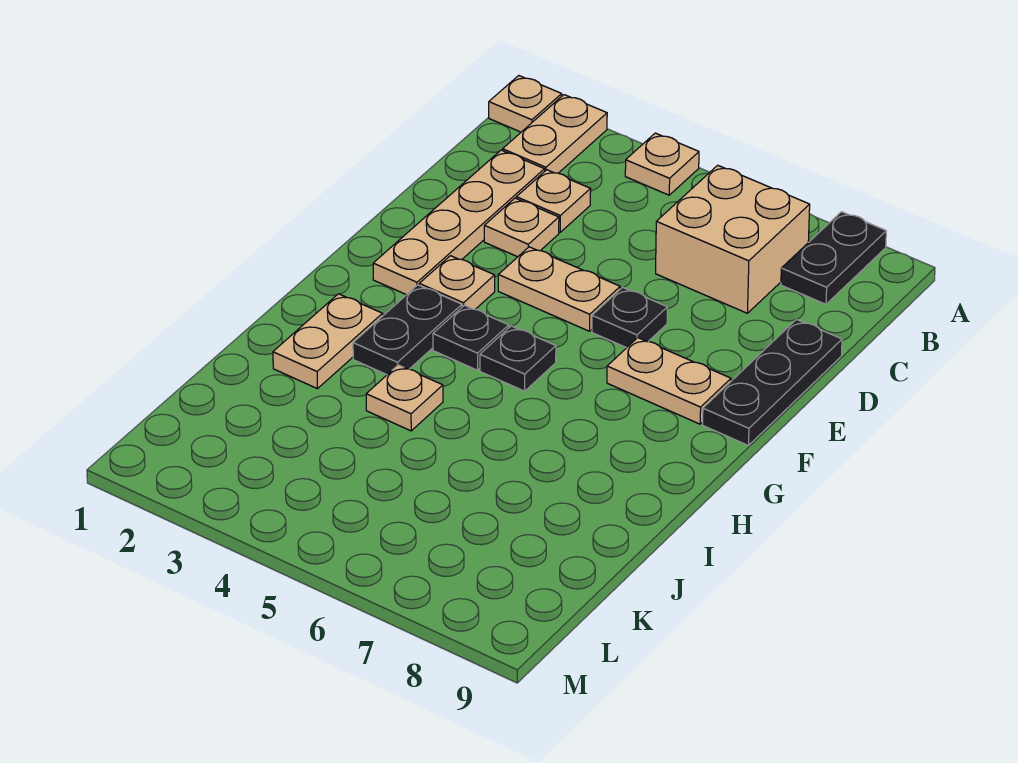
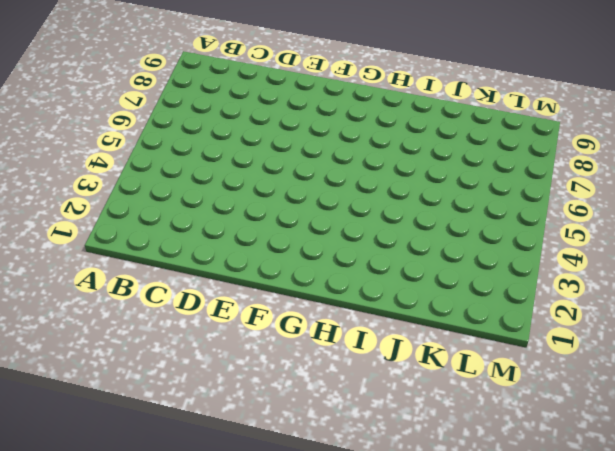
none -> tan 1x1 plate [489,76,562,132]
none -> tan 1x2 plate [503,95,607,173]
none -> tan 1x1 plate [625,133,699,195]

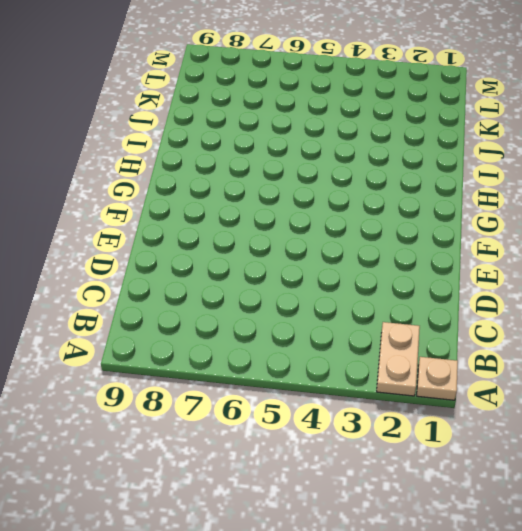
none -> tan 1x1 plate [625,133,699,195]
none -> black 1x2 plate [781,212,886,304]
none -> tan 2x2 brick [656,165,810,313]

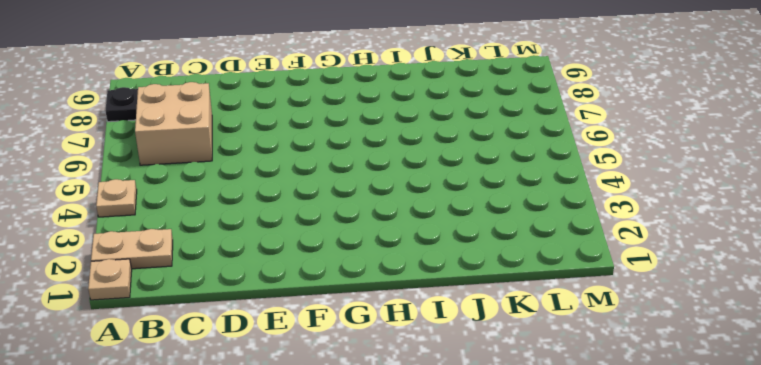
none -> tan 1x4 plate [373,150,545,295]
none -> tan 1x1 plate [516,170,591,232]
none -> tan 1x1 plate [484,198,559,257]

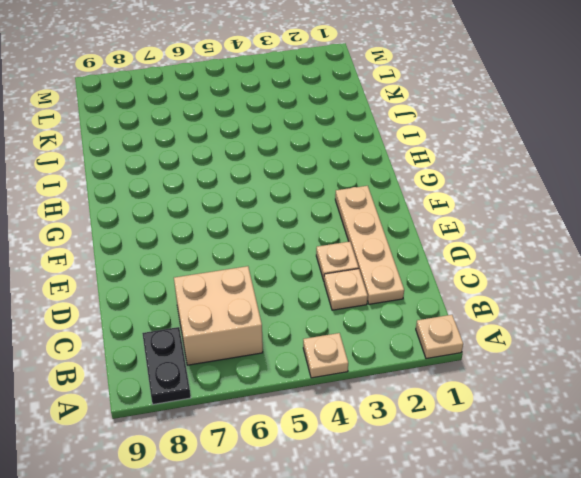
none -> tan 1x2 plate [503,95,607,173]
none -> black 1x3 plate [703,319,842,446]
none -> tan 1x2 plate [498,247,620,331]

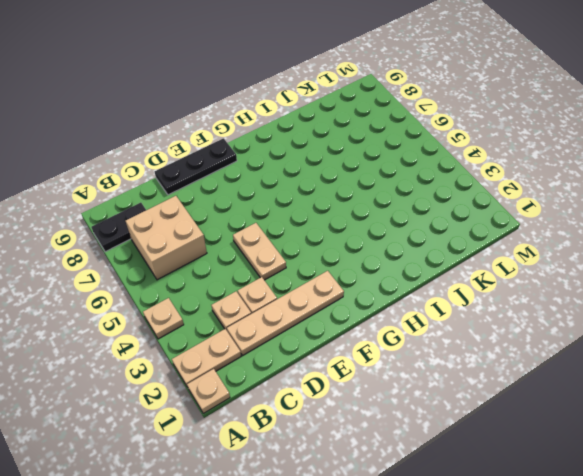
none -> black 1x1 plate [592,287,667,348]
none -> tan 1x1 plate [419,256,495,309]
none -> tan 1x2 plate [607,338,731,424]

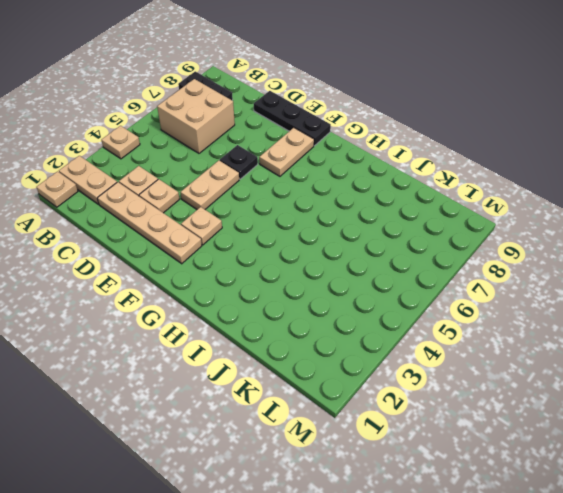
none -> black 1x2 plate [353,285,462,375]
none -> black 1x1 plate [433,305,509,370]
none -> black 1x1 plate [480,326,556,391]

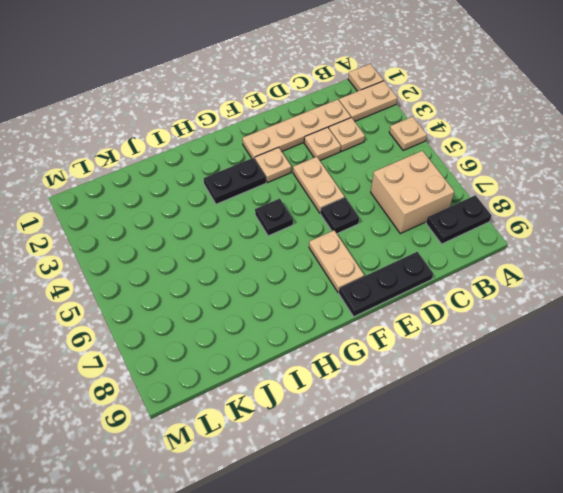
none -> black 1x1 plate [433,305,509,370]
none -> tan 1x2 plate [273,294,383,389]
none -> tan 1x1 plate [366,365,443,431]

